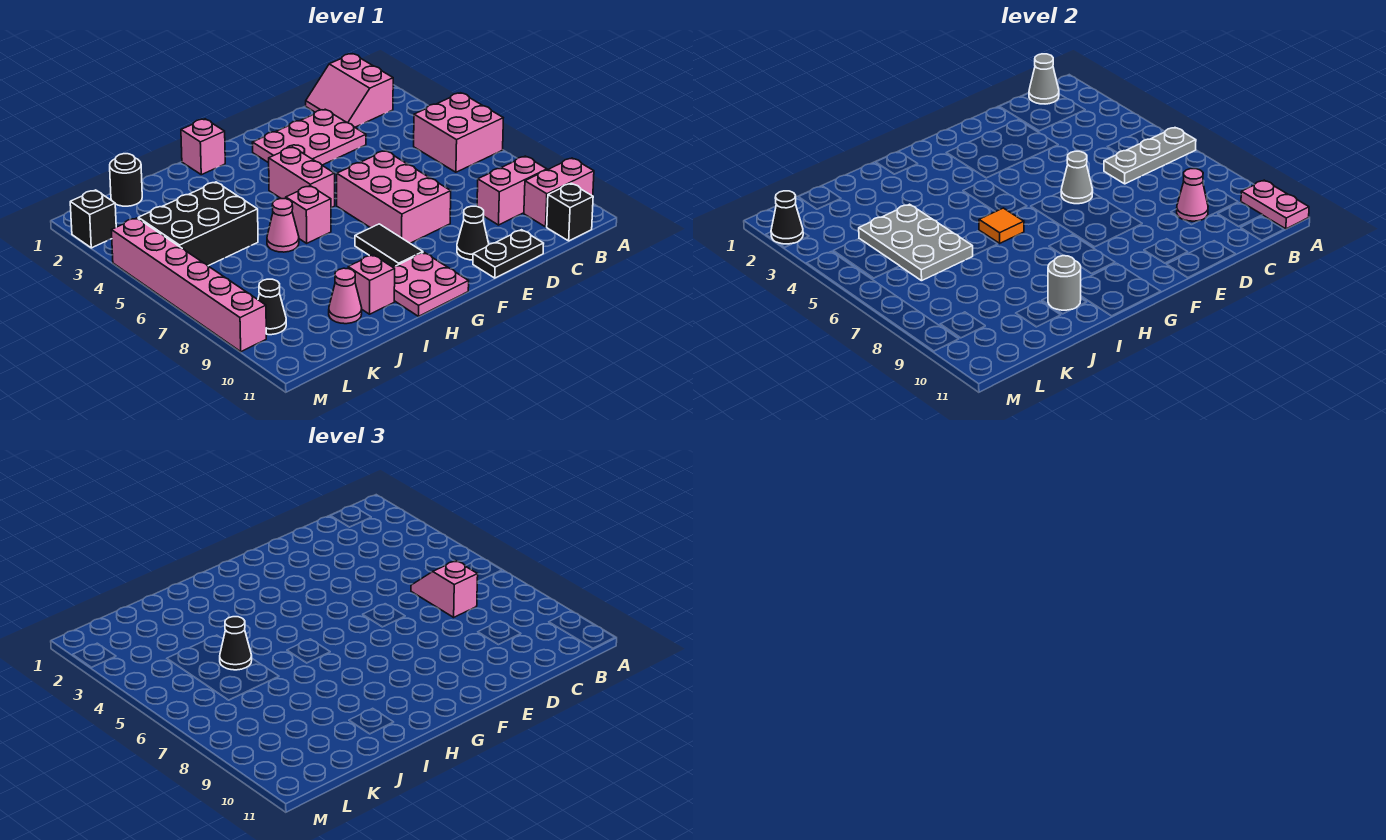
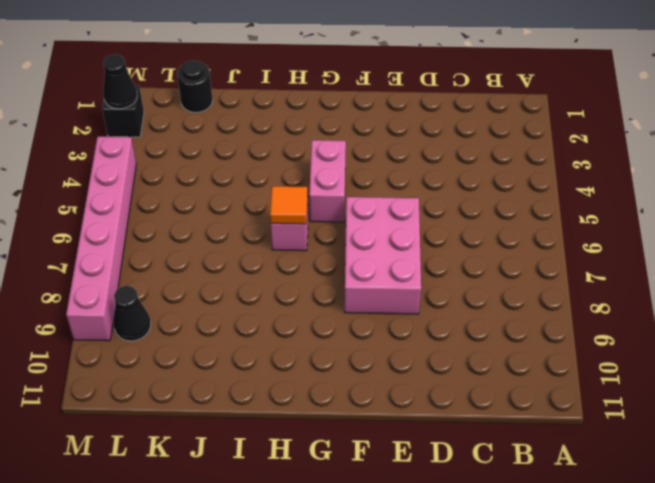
none -> pink 2x2 brick [414,93,503,172]
none -> pink 1x2 brick [524,158,594,227]
none -> pink 2x2 slope [306,54,393,127]
none -> pink 1x2 brick [477,156,547,225]

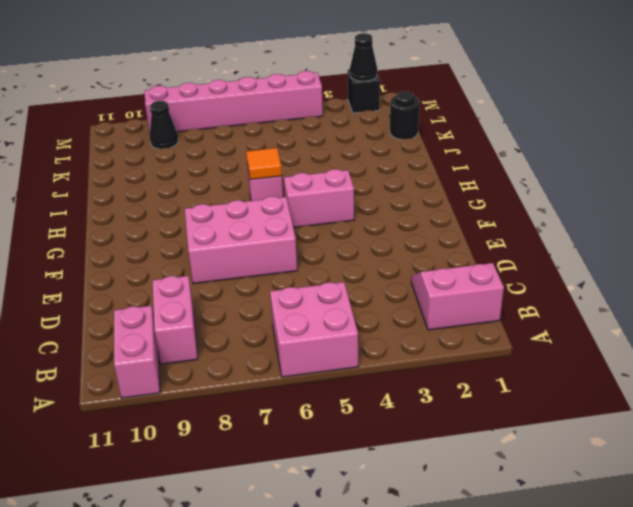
none -> black 1x1 brick [547,183,593,241]
none -> pink 2x3 plate [252,109,366,165]
none -> black 1x2 plate [473,230,544,278]
none -> black 1x1 cone [457,206,489,260]

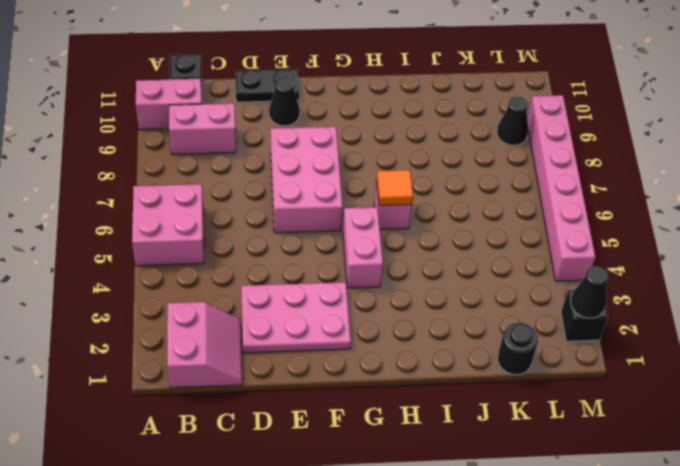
none -> black 1x2 tile [355,224,423,267]
none -> pink 2x2 plate [393,252,469,316]
none -> pink 1x1 brick [181,119,225,175]
none -> pink 1x1 cone [267,199,299,252]

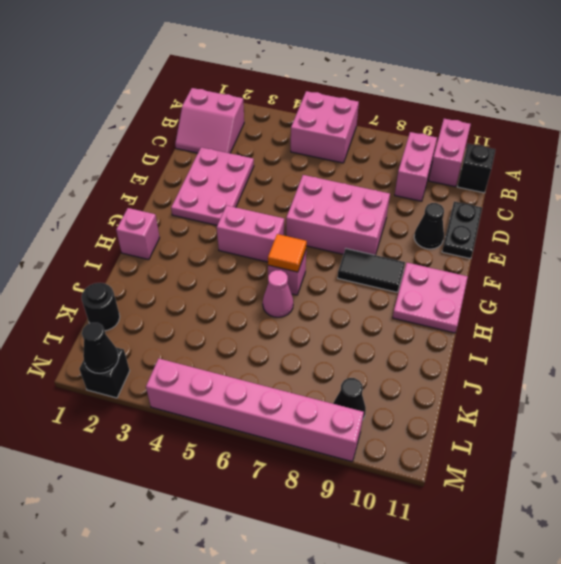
none -> pink 1x1 brick [348,255,395,314]
none -> black 2x3 brick [138,182,258,266]
none -> pink 1x1 cone [329,268,362,324]
none -> grey 1x3 plate [1104,128,1196,184]

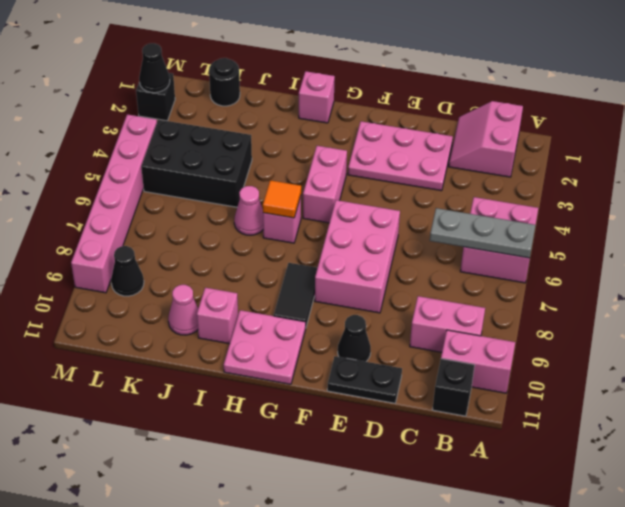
none -> pink 1x2 plate [1241,180,1309,229]
none -> grey 1x1 cone [1029,54,1059,104]
none -> pink 1x1 cone [1177,169,1208,221]
none -> grey 1x1 cone [1061,151,1093,204]

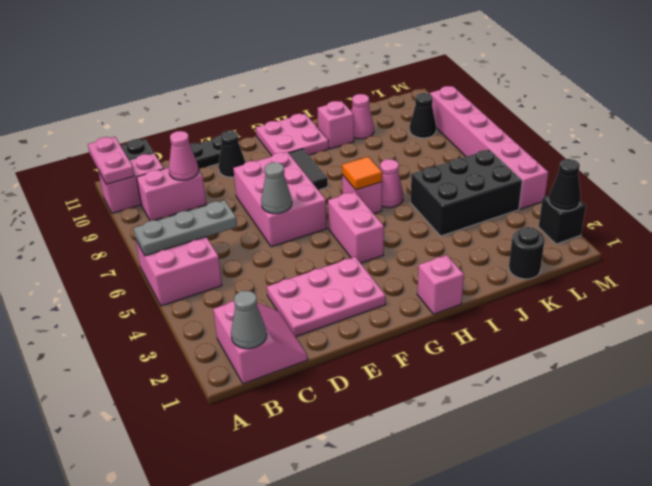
none -> grey 1x1 round brick [1048,256,1081,310]
none -> grey 2x3 plate [859,204,973,281]
none -> pink 1x2 slope [411,561,478,617]
none -> black 1x1 cone [220,617,252,670]

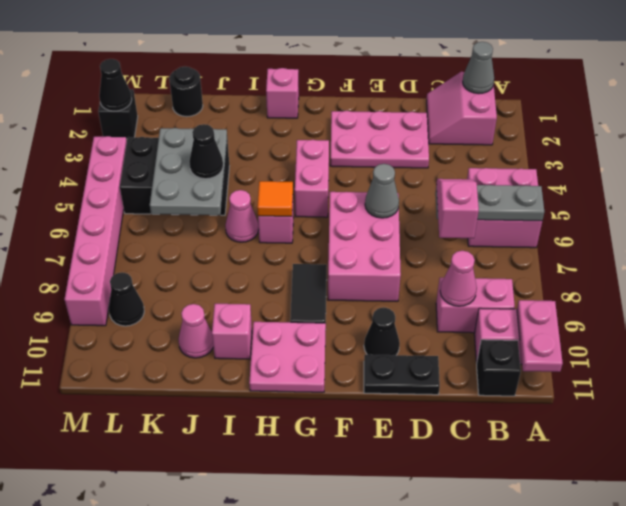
none -> grey 1x1 round brick [1048,256,1081,310]

